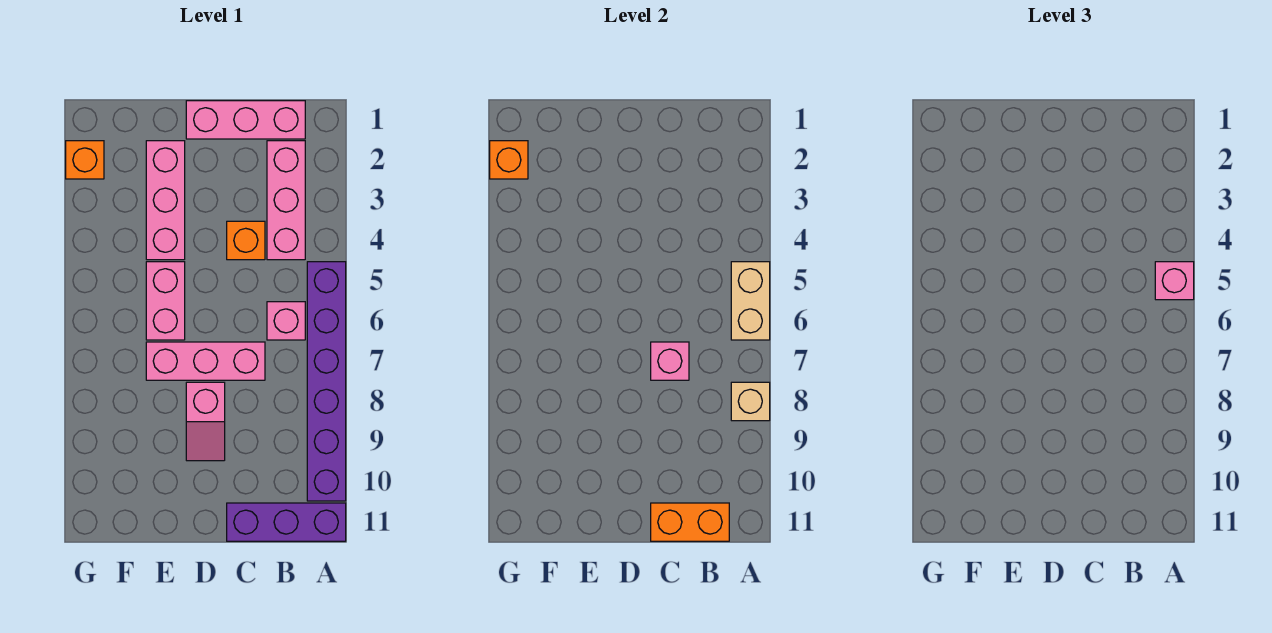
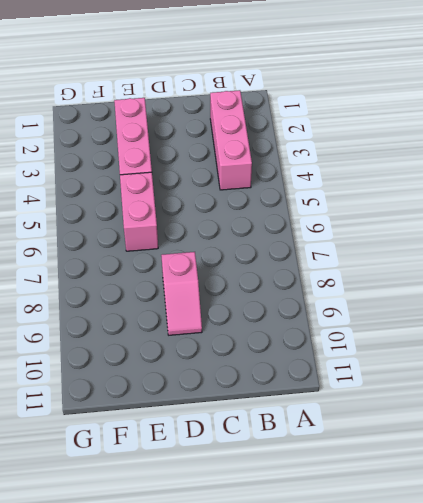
none -> purple 1x6 brick [307,262,346,501]
none -> purple 1x3 brick [227,503,346,541]
none -> pink 1x3 brick [186,101,305,139]

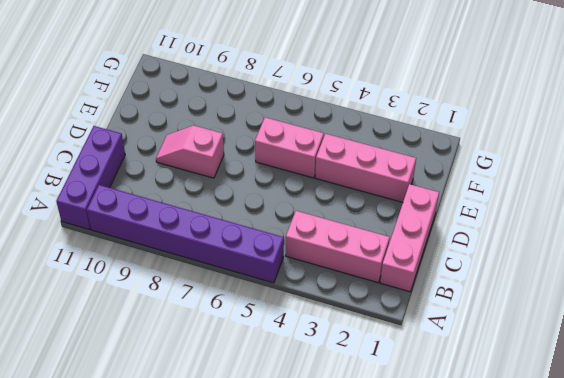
none -> pink 1x1 brick [267,302,305,340]
none -> orange 1x1 brick [227,221,265,260]
none -> pink 1x3 brick [146,342,265,380]

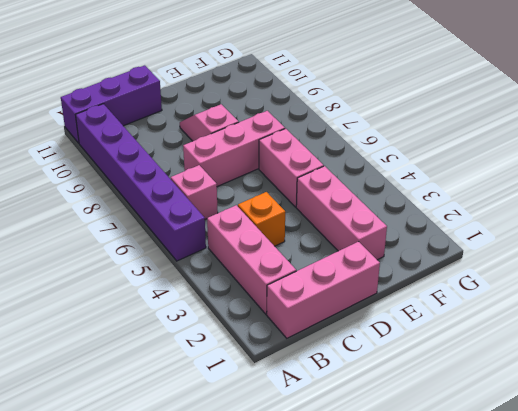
none -> orange 1x1 brick [66,141,104,179]
none -> tan 1x2 brick [731,262,770,340]
none -> tan 1x1 brick [731,382,770,421]

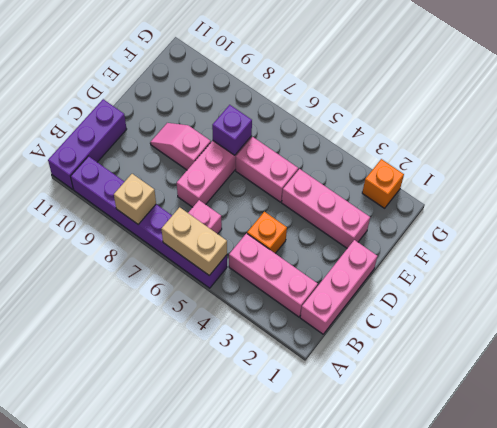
purple 1x1 brick [212,105,252,155] -> none
none -> orange 1x2 brick [651,503,729,541]
none -> pink 1x1 brick [651,342,689,380]
none -> orange 1x1 brick [490,141,528,179]

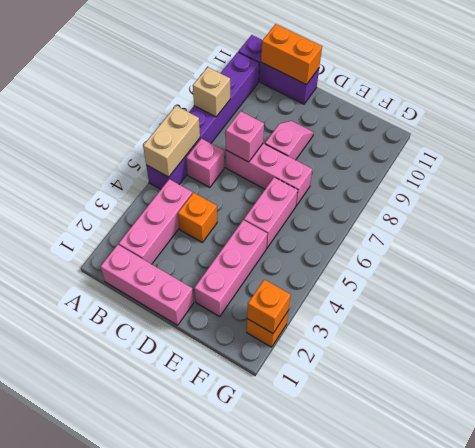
none -> pink 1x1 brick [1155,262,1194,300]

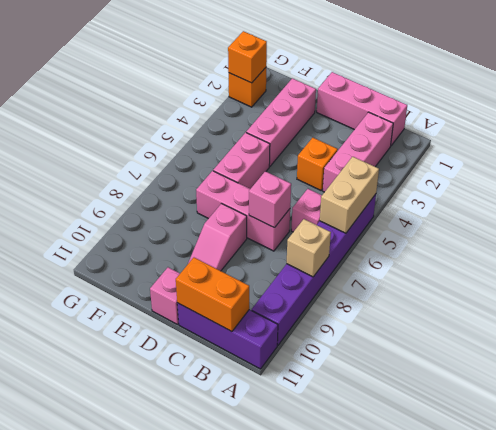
pink 1x1 brick [150,267,180,324] -> pink 1x1 brick moved to [1155,262,1194,300]

